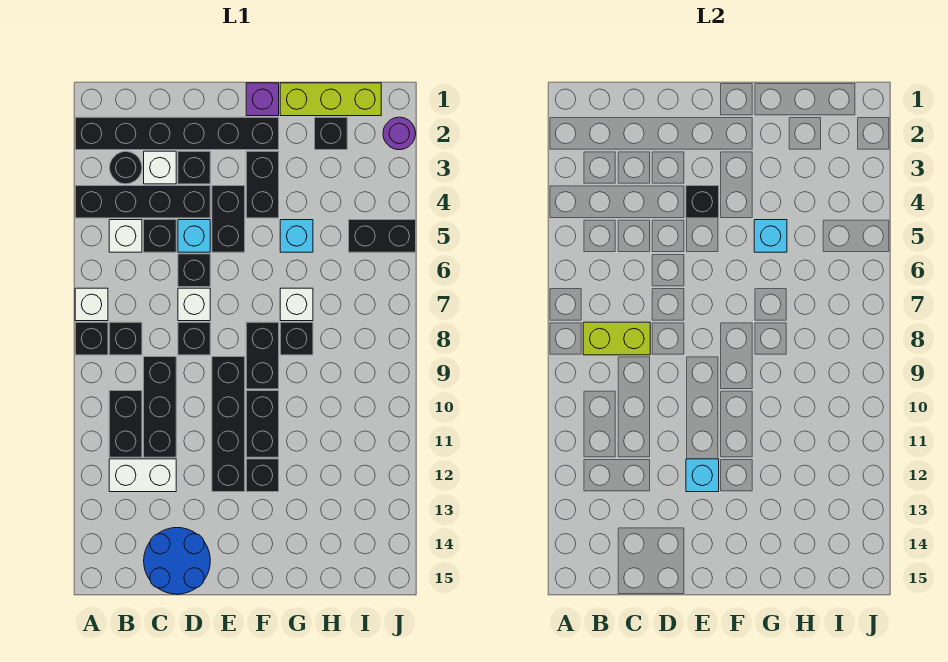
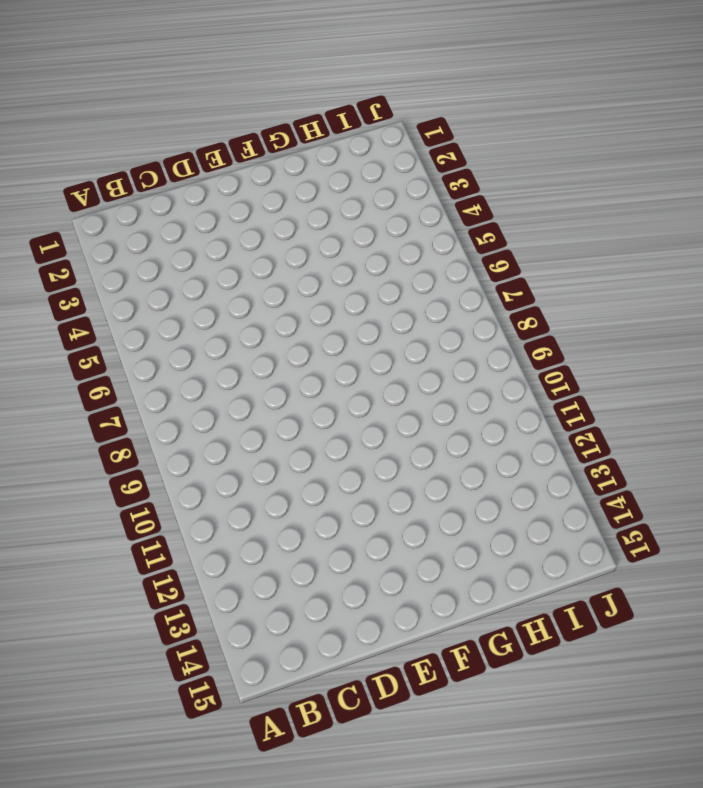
none -> black 1x6 brick [75,117,279,150]
none -> black 1x4 brick [75,186,210,218]
none -> white 1x1 brick [75,288,108,321]
none -> black 1x1 brick [75,322,108,355]

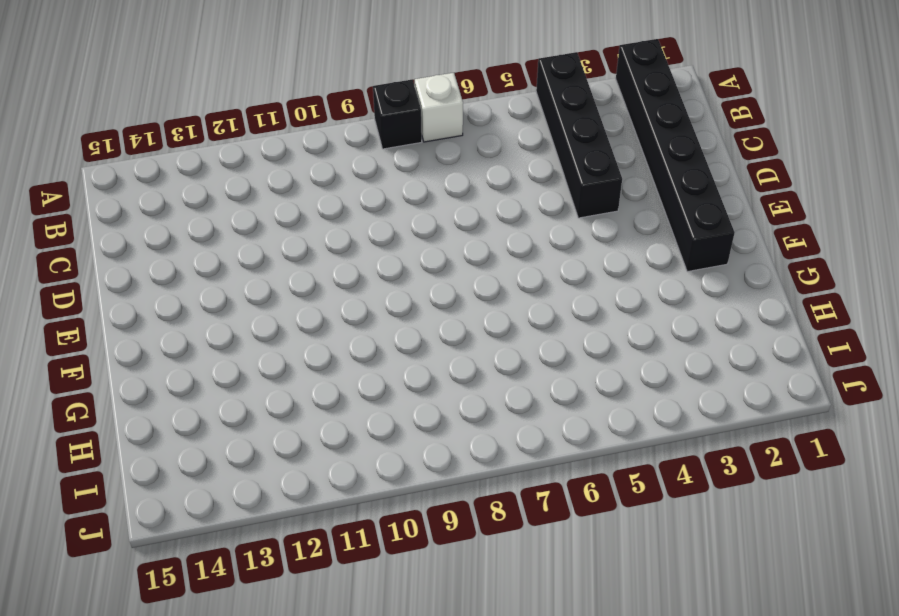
none -> black 1x1 round brick [110,151,142,184]
none -> white 1x1 brick [109,220,142,252]
none -> black 1x1 brick [109,322,142,355]
none -> black 1x2 brick [109,391,142,457]

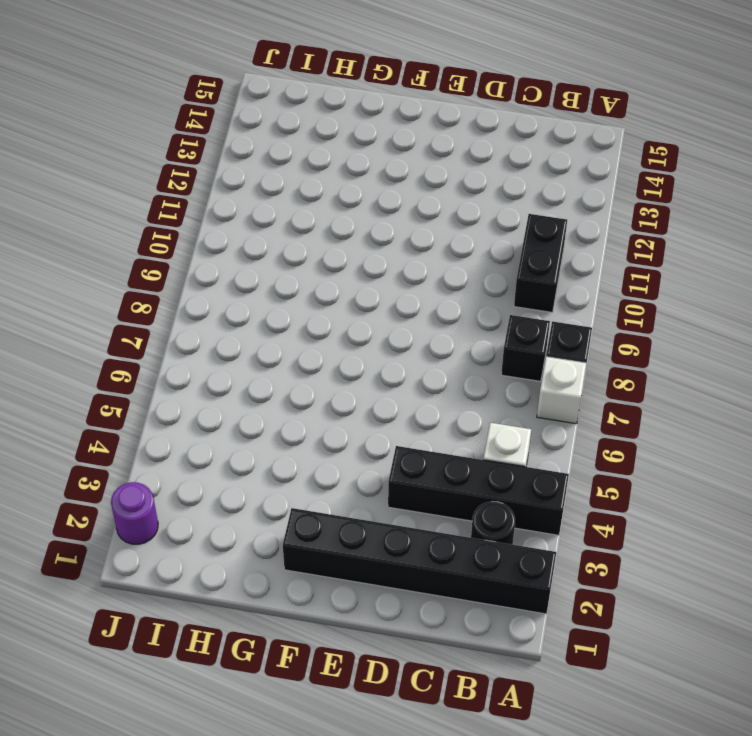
none -> white 1x2 brick [109,459,176,492]
none -> white 1x1 brick [144,151,176,184]
none -> black 1x1 brick [144,220,176,252]
none -> black 1x3 brick [144,357,176,457]

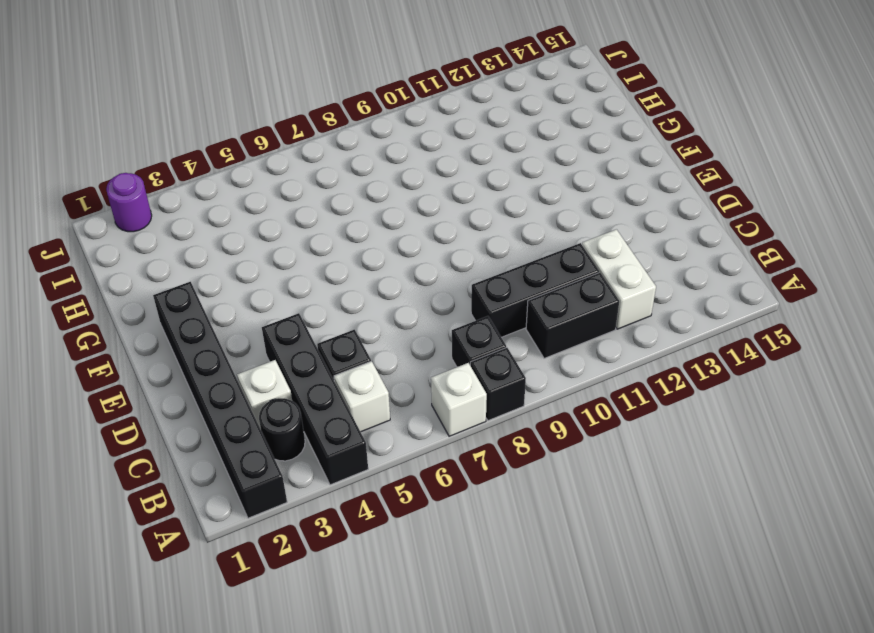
none -> blue 2x2 round brick [144,528,210,594]
none -> black 1x1 brick [178,151,210,184]
none -> cyan 1x1 brick [178,220,210,252]
none -> black 1x1 brick [178,254,210,287]

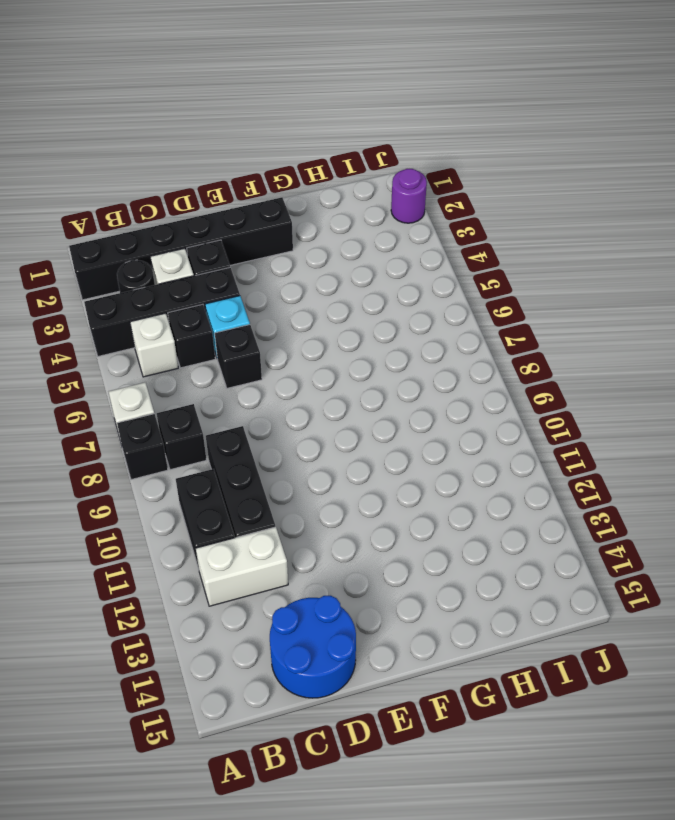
none -> white 1x1 brick [178,288,210,321]
none -> black 1x1 brick [178,322,210,355]
none -> black 1x2 brick [212,186,245,252]
none -> black 1x4 brick [212,357,245,492]

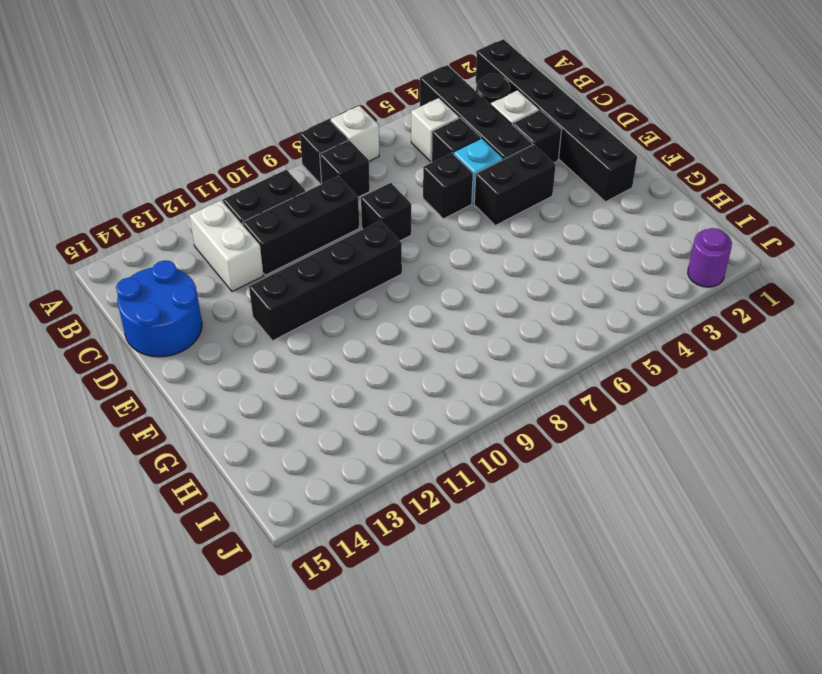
none -> white 1x1 brick [178,288,210,321]
none -> purple 1x1 brick [246,83,279,116]
none -> black 1x2 brick [246,151,279,218]
none -> black 1x2 brick [246,322,279,389]

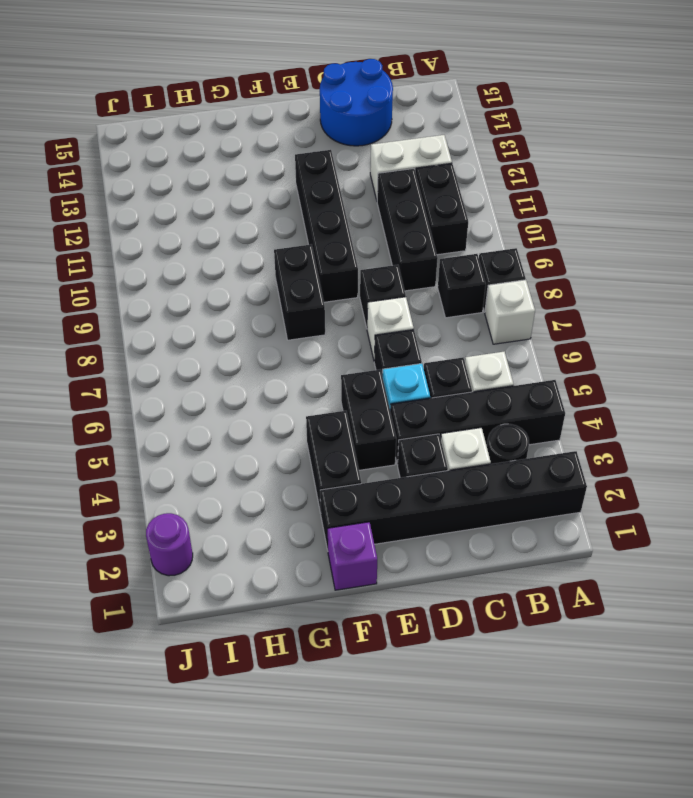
none -> black 1x2 brick [246,391,279,457]
none -> black 1x1 brick [246,459,279,492]
none -> lime 1x3 brick [280,83,381,116]
none -> cyan 1x1 brick [280,220,313,252]

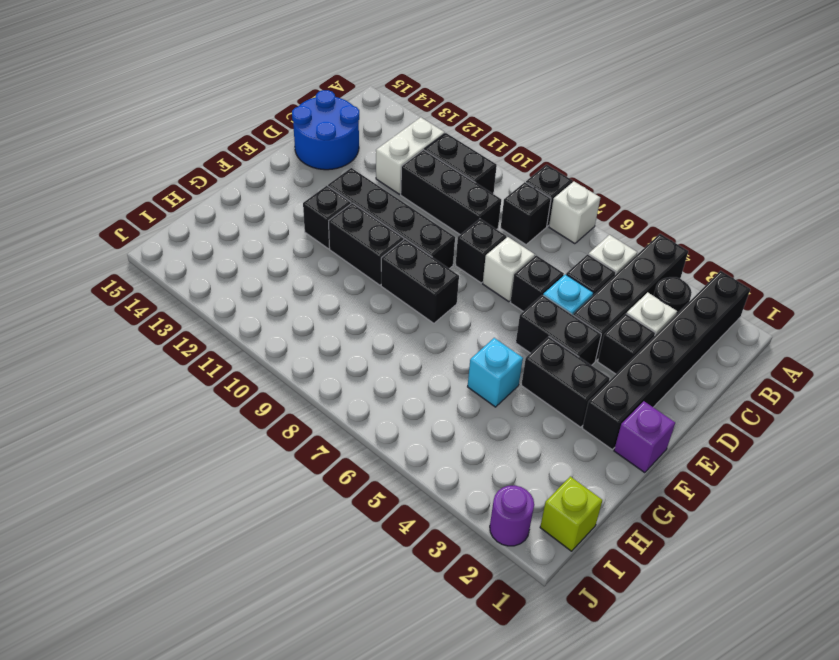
lime 1x1 brick [540,476,602,551] -> lime 1x3 brick [280,83,381,116]
none -> white 1x1 brick [280,288,313,321]
none -> black 1x1 brick [280,322,313,355]
none -> black 1x1 brick [315,117,347,150]
none -> black 1x2 brick [349,220,416,252]

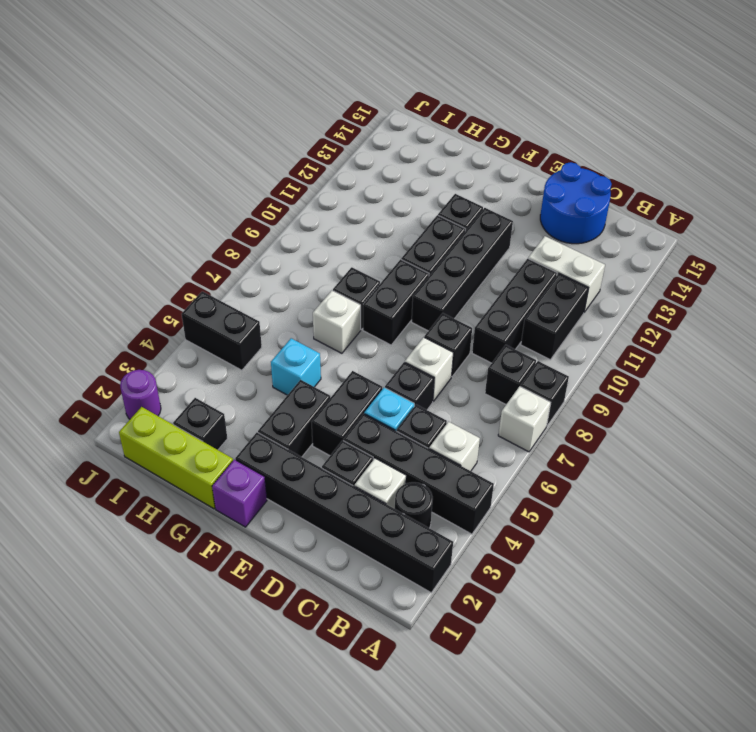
none -> lime 1x2 brick [583,322,650,355]
none -> black 1x1 brick [686,186,719,218]
none -> cyan 1x1 brick [686,459,719,492]
none -> cyan 1x1 brick [754,220,787,252]

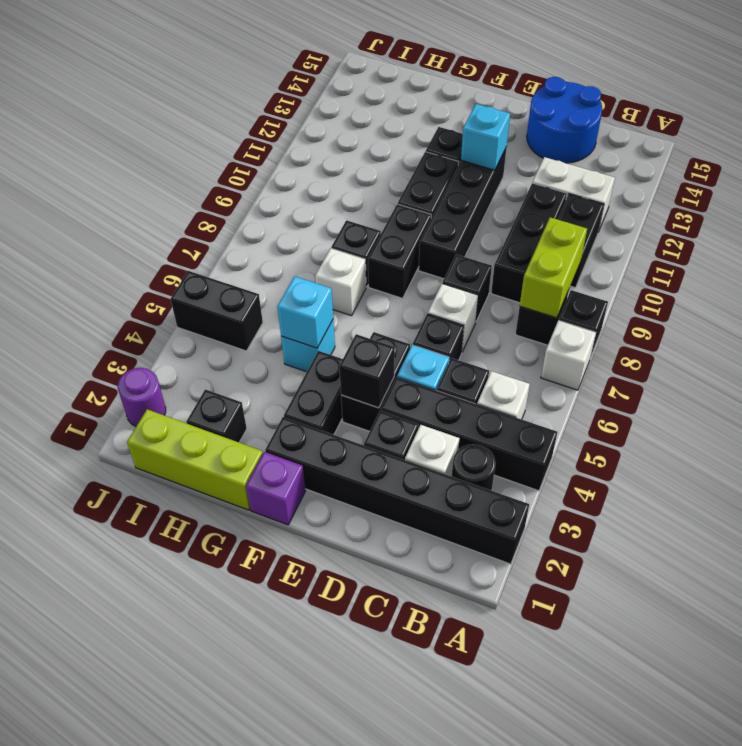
lime 1x2 brick [520,217,587,318] -> lime 1x2 brick turned to [583,322,650,355]

